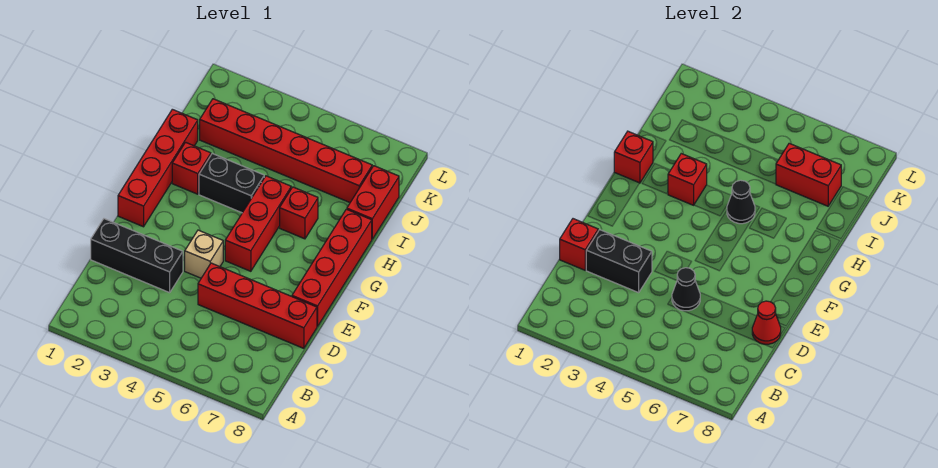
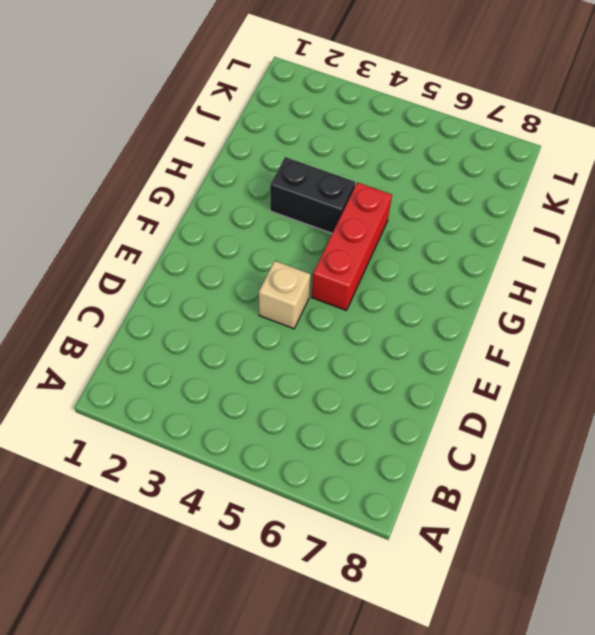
none -> black 1x3 brick [91,219,183,293]
none -> red 1x4 brick [198,263,317,348]
none -> red 1x4 brick [292,209,372,327]

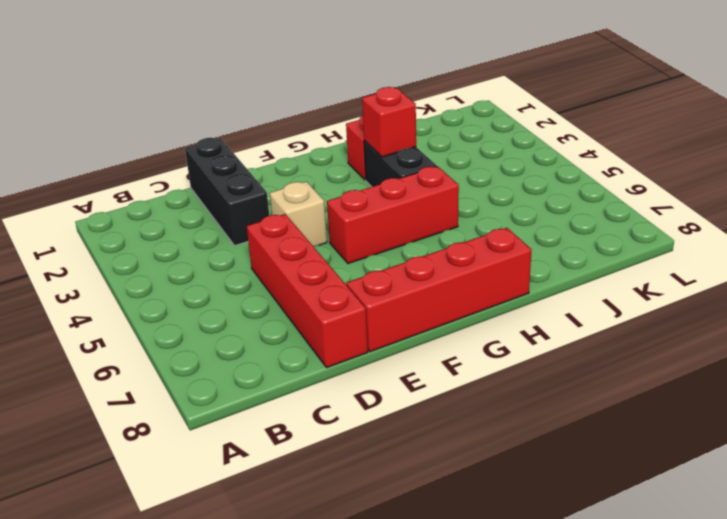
none -> red 1x4 brick [118,109,198,227]
none -> red 1x1 brick [280,187,318,239]
none -> red 1x2 brick [347,166,399,239]

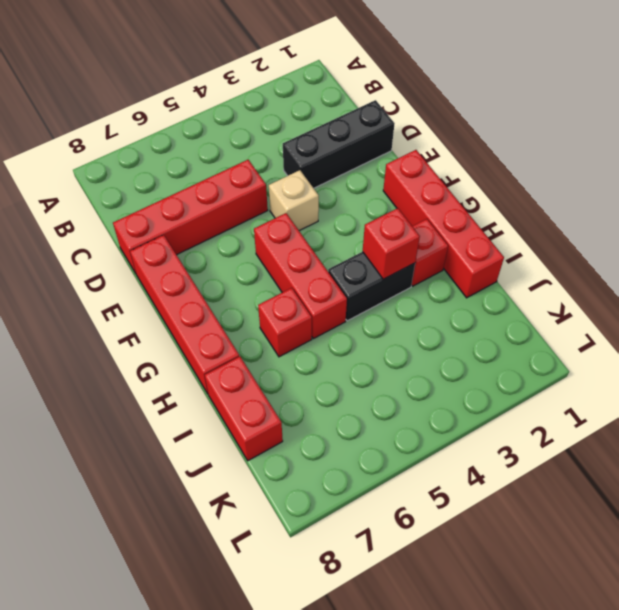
none -> red 1x6 brick [200,99,372,202]
none -> red 1x1 brick [560,219,598,270]
none -> black 1x2 brick [586,230,652,293]

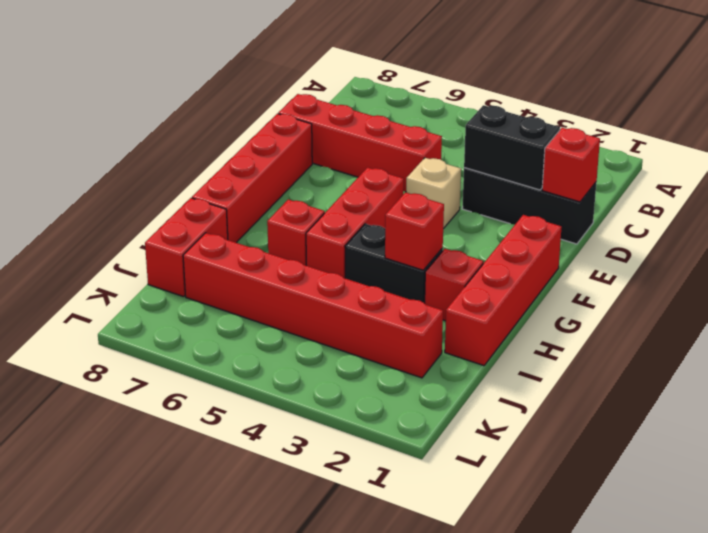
none -> black 1x1 cone [672,268,700,311]
none -> red 1x1 cone [752,301,781,344]
none -> red 1x1 brick [614,131,653,183]

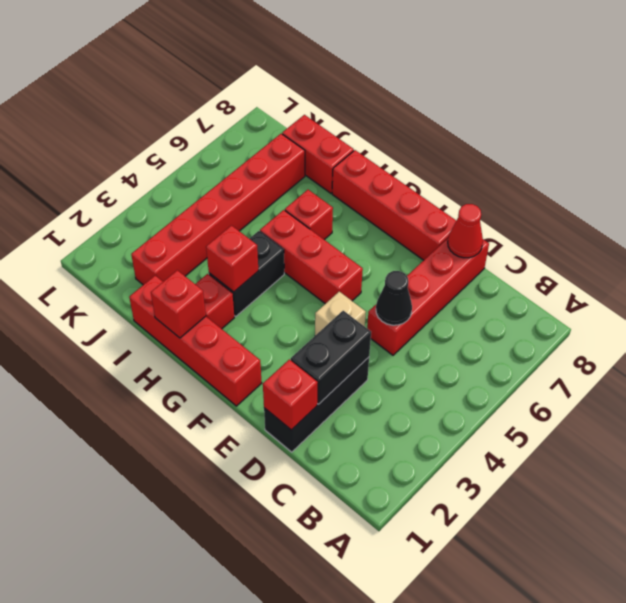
none -> black 1x1 cone [727,180,755,224]
none -> red 1x2 brick [776,143,841,206]

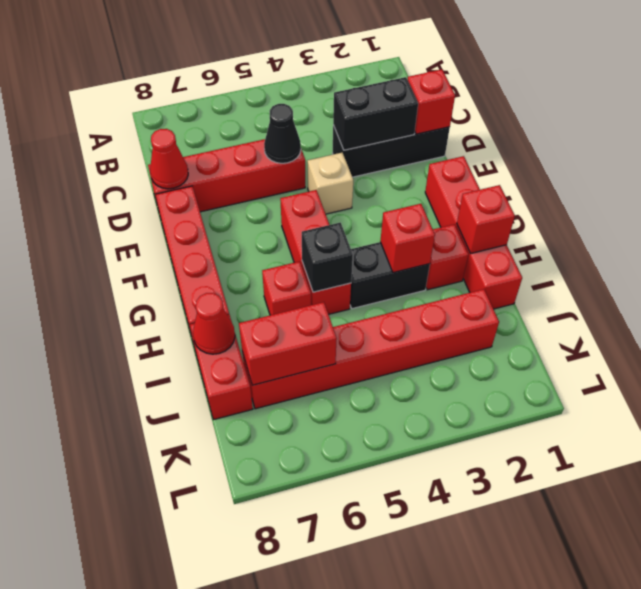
black 1x1 brick [302,223,353,292] -> black 1x1 cone [727,180,755,224]
red 1x1 cone [193,293,235,354] -> none

